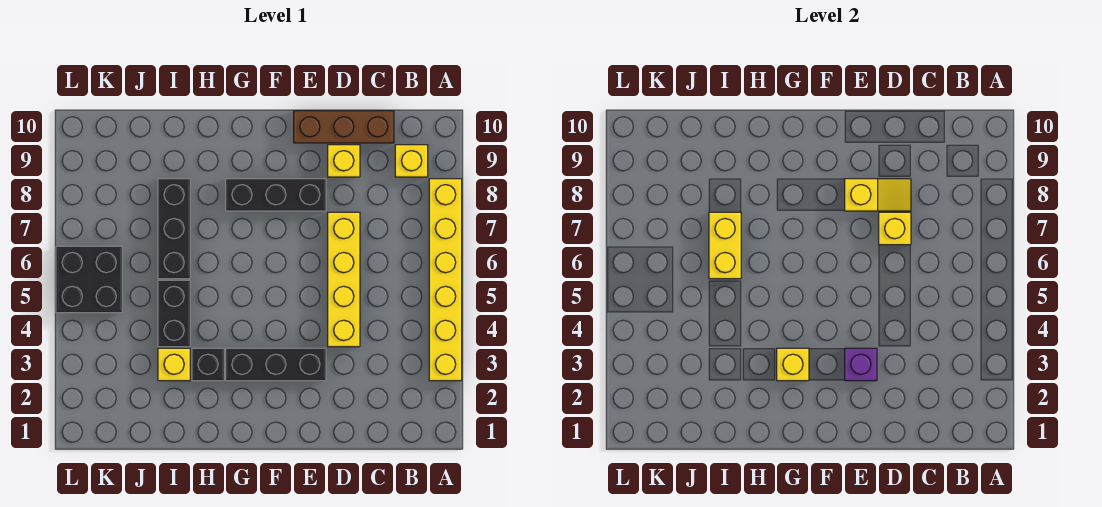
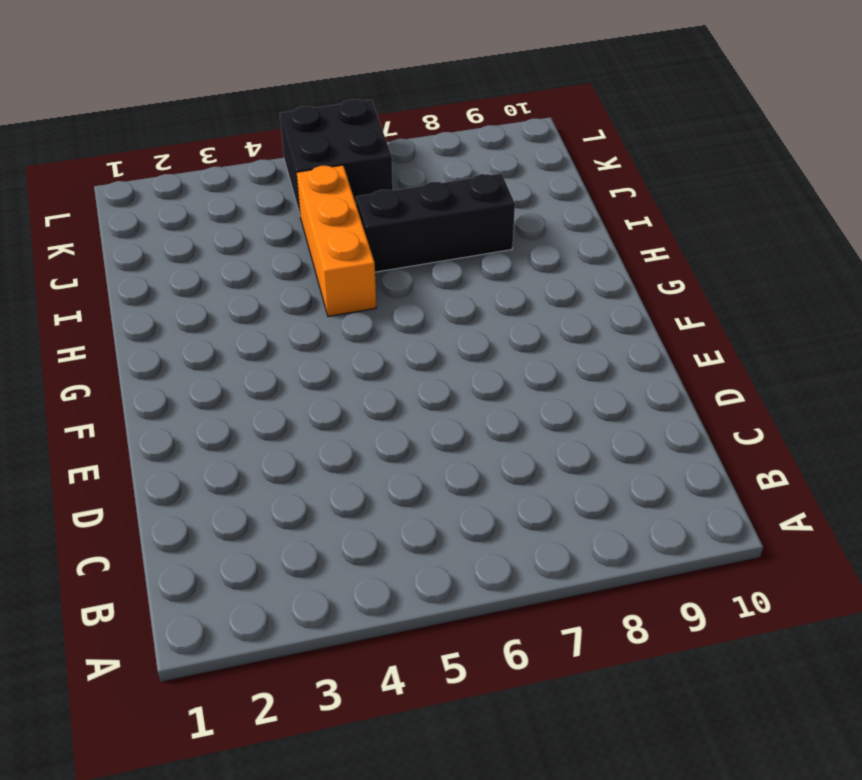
orange 1x3 brick [296,165,376,316] -> black 1x2 brick [158,280,190,347]
none -> yellow 1x6 brick [429,179,462,381]
none -> yellow 1x1 brick [395,145,428,177]
none -> brown 1x3 brick [294,111,394,143]

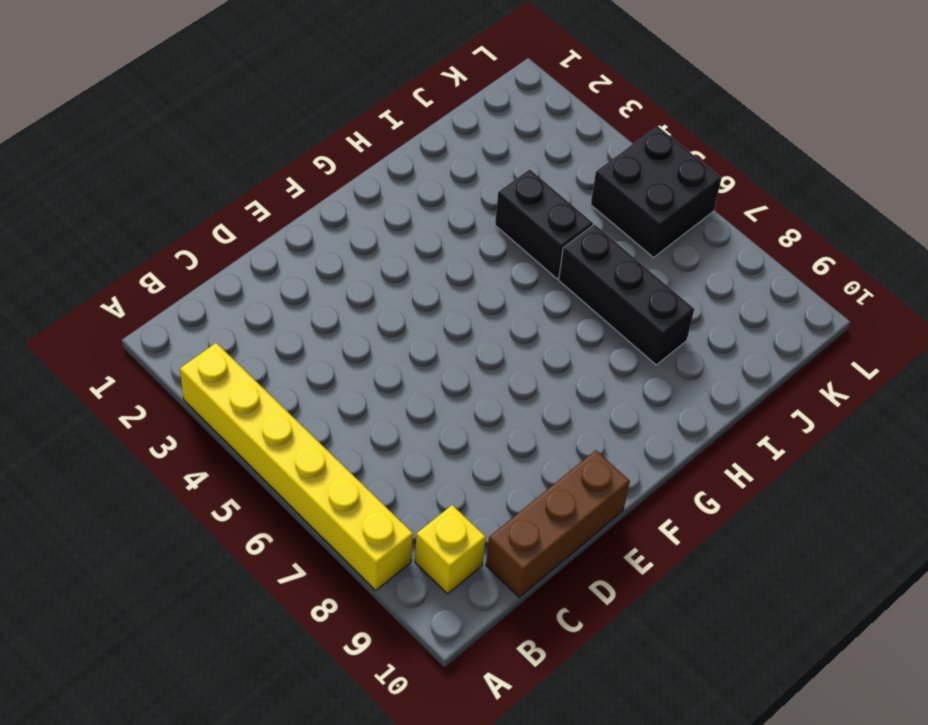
none -> yellow 1x4 brick [328,212,360,347]
none -> yellow 1x1 brick [328,145,360,177]
none -> black 1x3 brick [226,348,326,381]

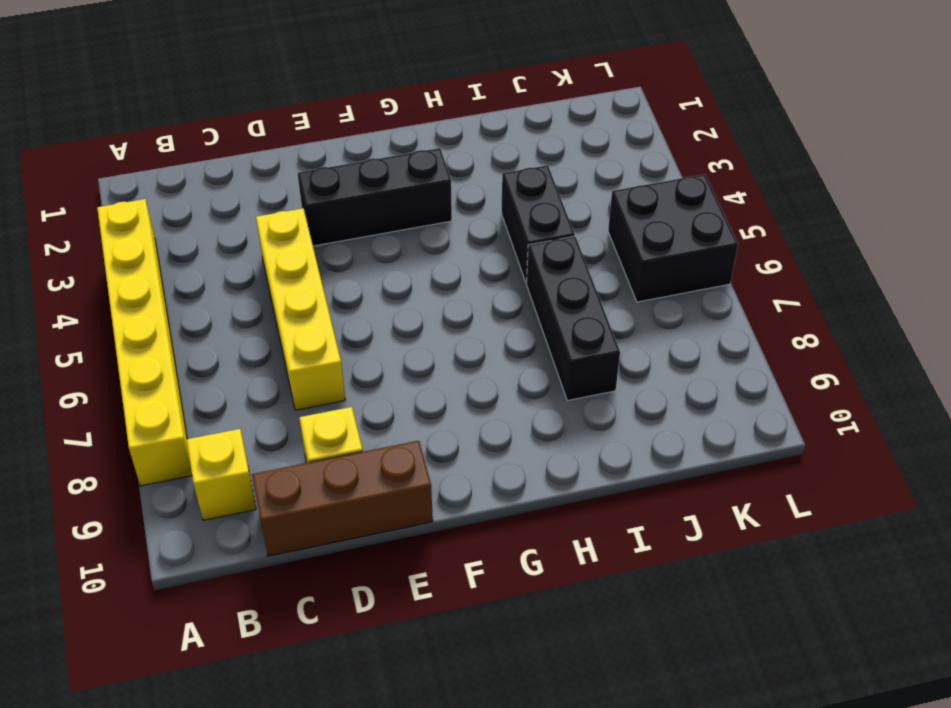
none -> black 1x3 brick [226,179,326,211]
none -> black 1x1 brick [192,348,224,381]
none -> yellow 1x1 brick [158,348,190,381]

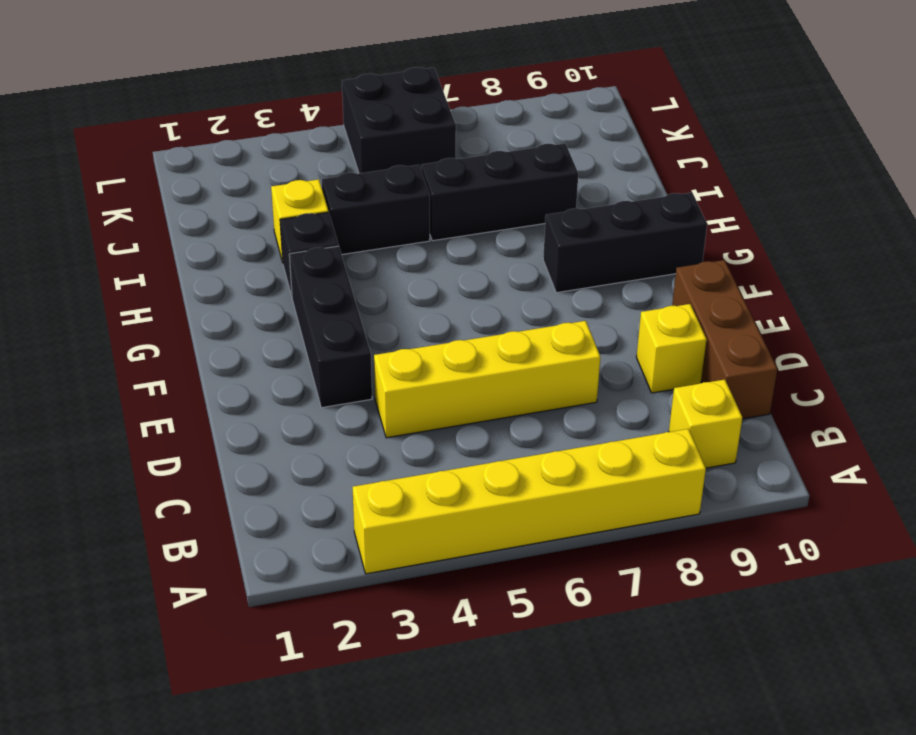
black 1x3 brick [543,193,707,293] -> black 1x3 brick turned to [226,179,326,211]
none -> yellow 1x1 brick [879,212,911,245]
none -> yellow 1x2 slope [845,179,911,211]
none -> purple 1x1 brick [845,348,877,381]

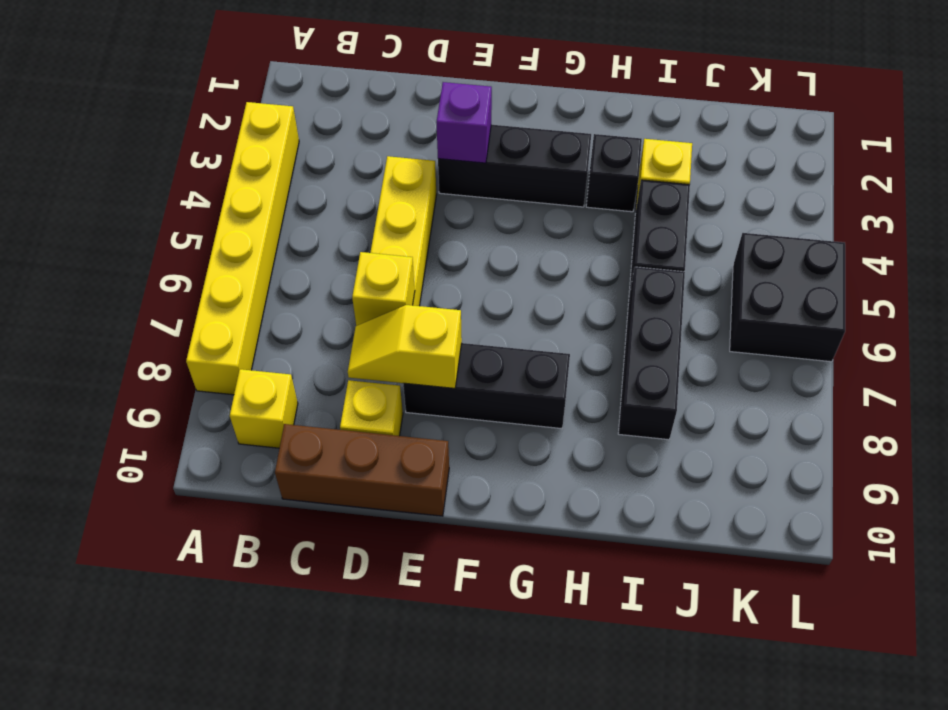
none -> yellow 1x1 brick [777,348,809,381]
none -> yellow 1x2 brick [709,212,741,279]

